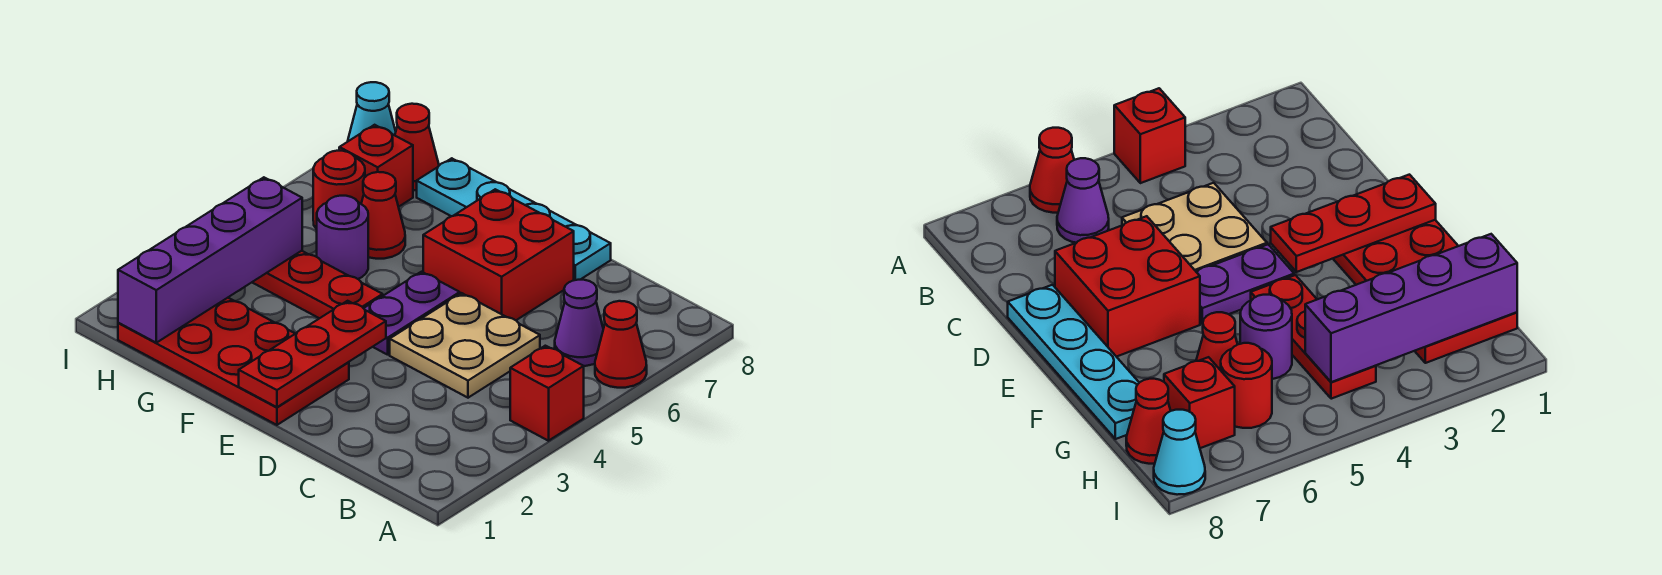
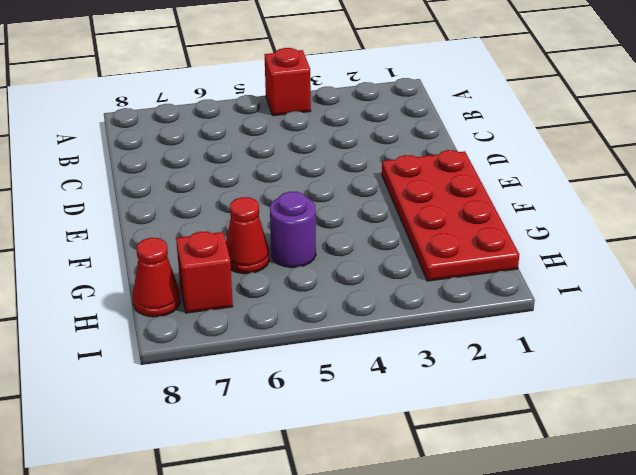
none -> red 1x1 cone [595,301,647,388]
none -> purple 1x1 cone [555,280,603,366]
none -> tan 2x2 plate [390,293,540,398]

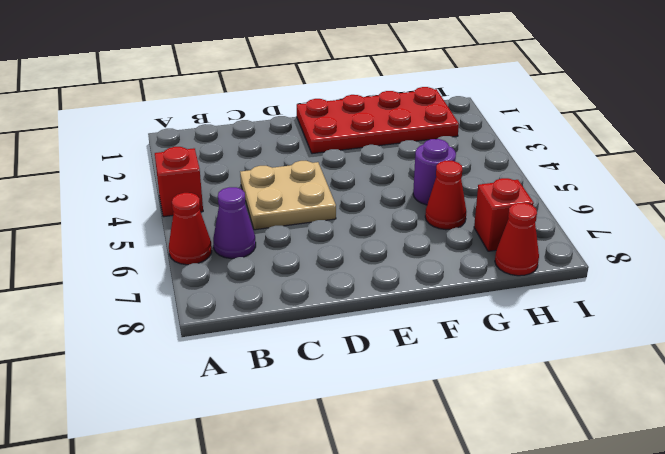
none -> red 2x2 brick [423,189,574,320]
none -> cyan 1x4 plate [417,158,611,280]
none -> purple 1x2 plate [364,272,460,355]

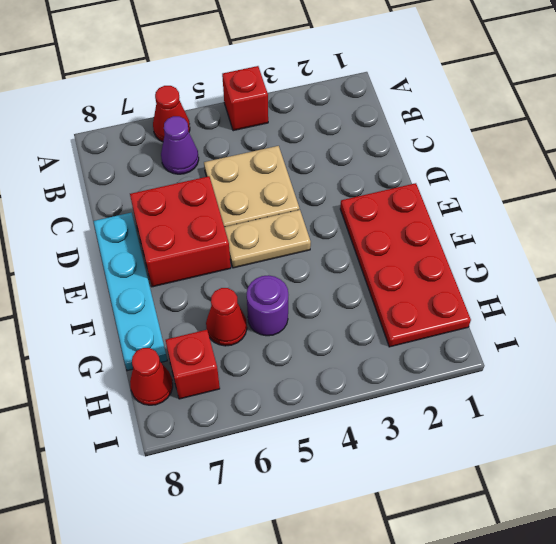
tan 1x2 plate [224,210,311,268] -> purple 1x2 plate [364,272,460,355]
none -> red 1x3 plate [252,251,383,318]
none -> red 1x1 round brick [313,151,365,229]
none -> cyan 1x1 cone [348,82,396,141]

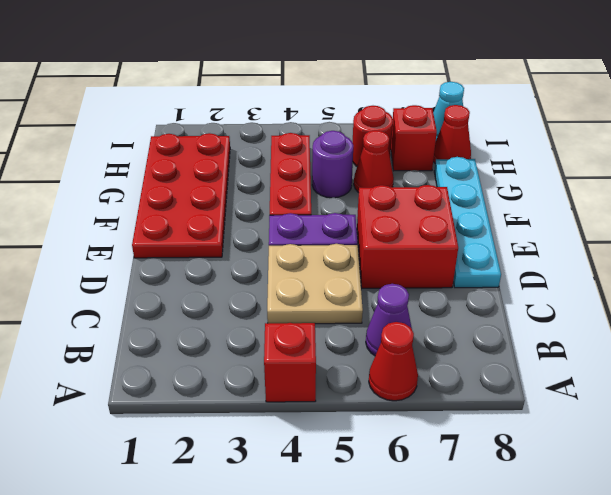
none -> red 1x3 plate [239,301,386,407]
none -> purple 1x4 brick [118,177,302,343]

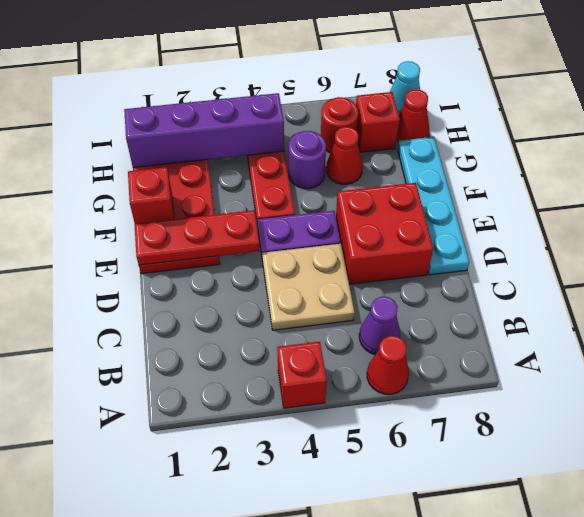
red 1x1 brick [128,167,174,224] -> none

